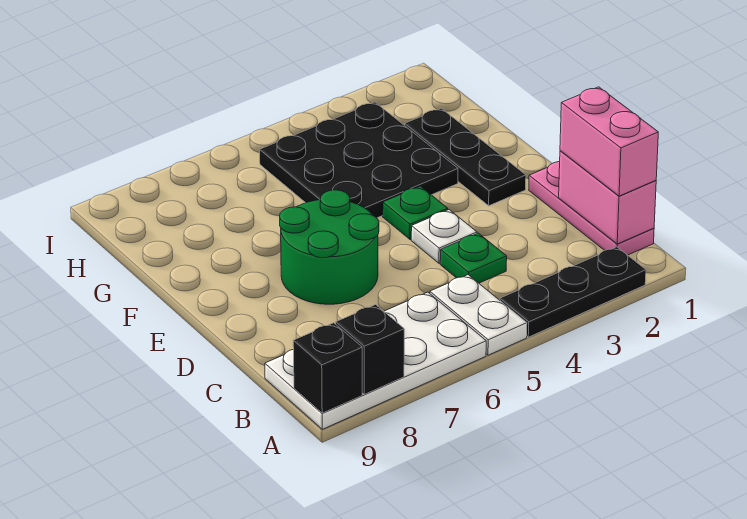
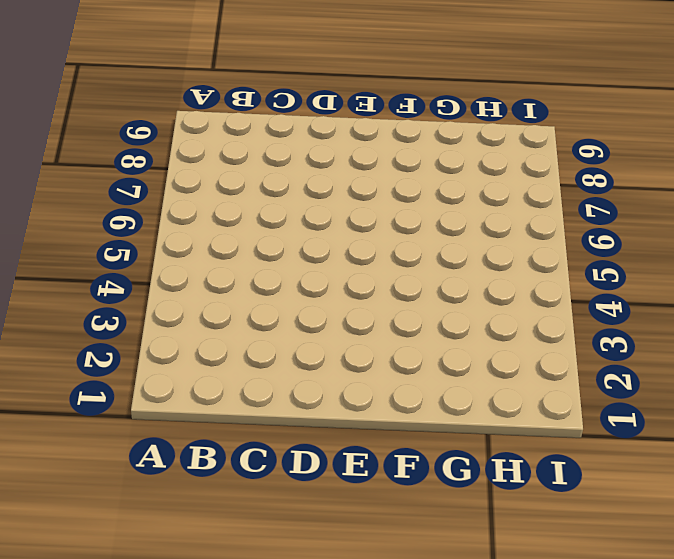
none -> black 1x3 plate [500,247,646,337]
none -> white 1x2 plate [430,275,527,355]
none -> white 2x4 plate [265,292,486,429]

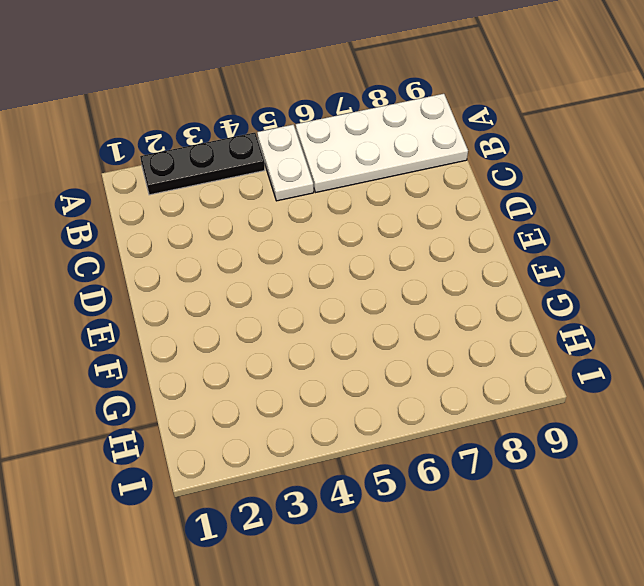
none -> pink 1x3 plate [529,162,654,255]
none -> green 1x1 plate [440,233,507,283]
none -> white 1x1 plate [411,210,477,263]

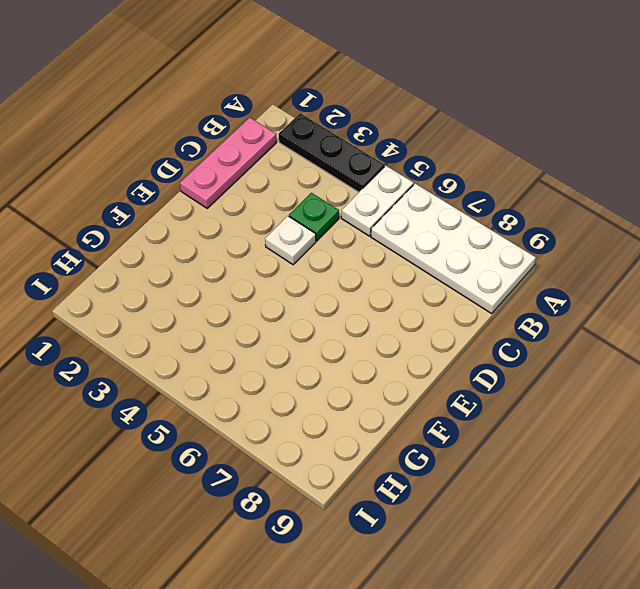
none -> green 2x2 round brick [280,190,379,304]
none -> black 1x3 plate [405,108,526,206]
none -> green 1x1 plate [383,186,448,240]

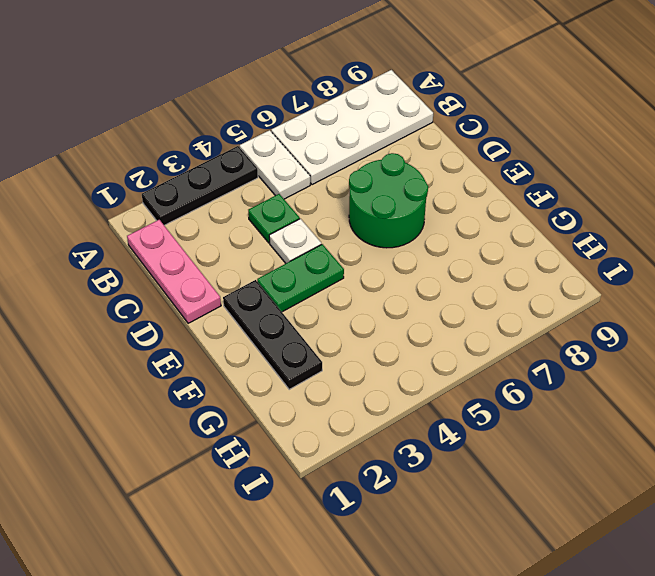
green 1x2 plate [257,244,344,312] -> green 1x1 plate [383,186,448,240]
none -> black 3x3 plate [260,102,458,218]
none -> black 1x1 brick [336,305,404,394]
none -> black 1x1 brick [293,323,362,413]

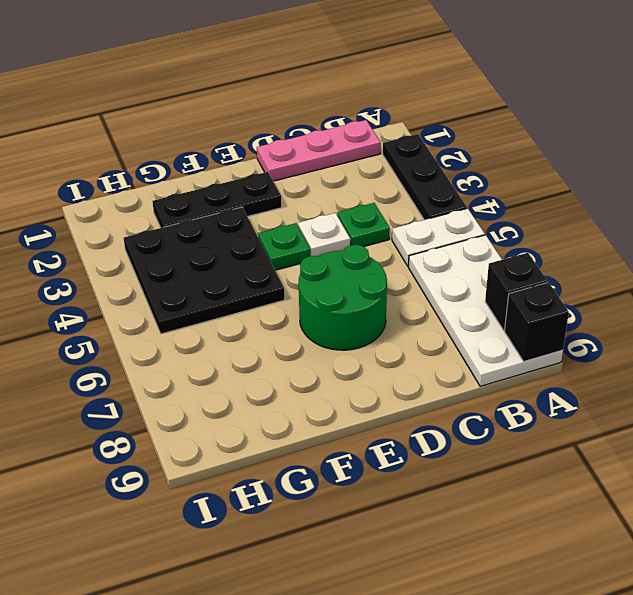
none -> pink 1x2 brick [559,151,656,244]
none -> pink 1x2 brick [560,87,658,196]

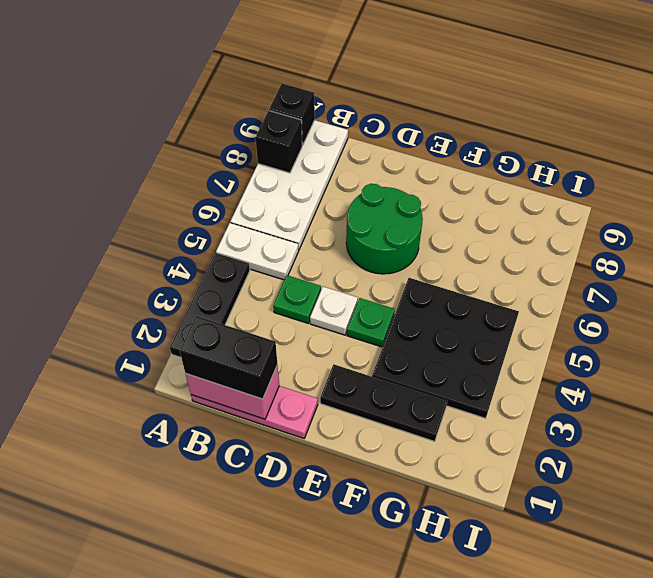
black 1x2 brick [180,316,278,399] -> pink 1x2 brick [560,87,658,196]

